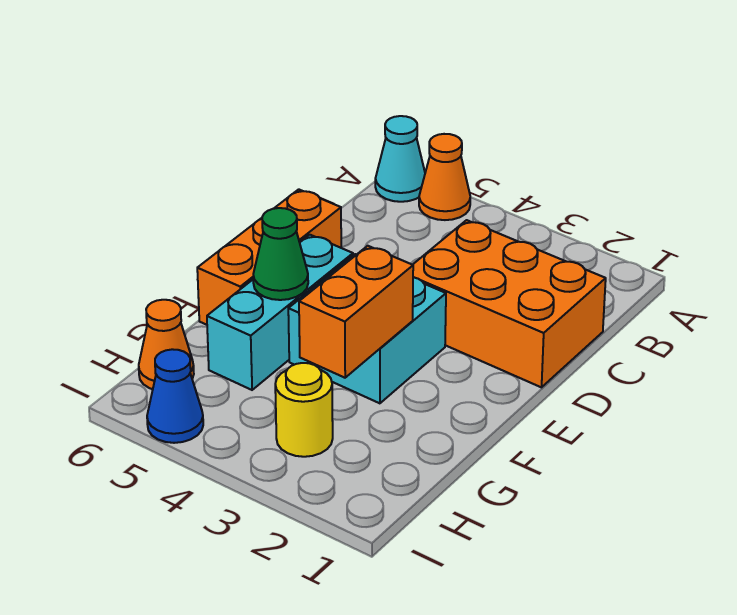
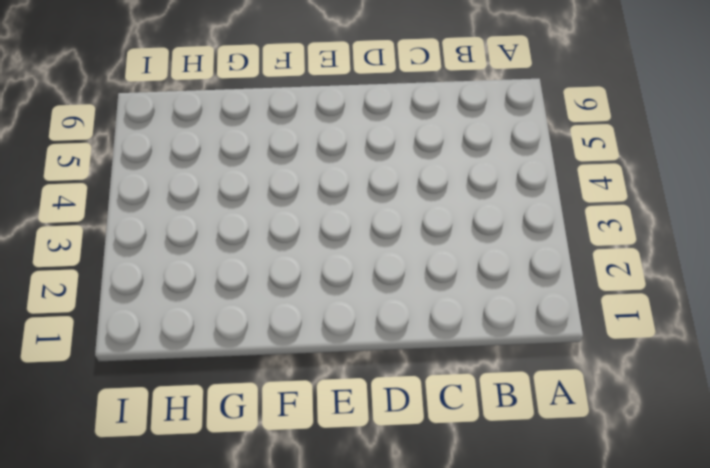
none -> orange 1x1 cone [419,134,470,220]
none -> cyan 1x1 cone [375,116,425,202]

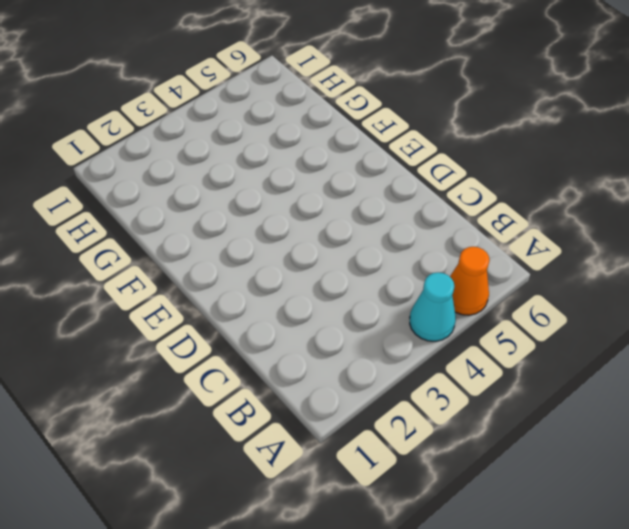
cyan 1x1 cone [410,272,456,341] -> cyan 1x1 cone moved to [375,116,425,202]
none -> orange 2x3 brick [413,220,606,387]
none -> orange 1x3 brick [197,189,341,325]

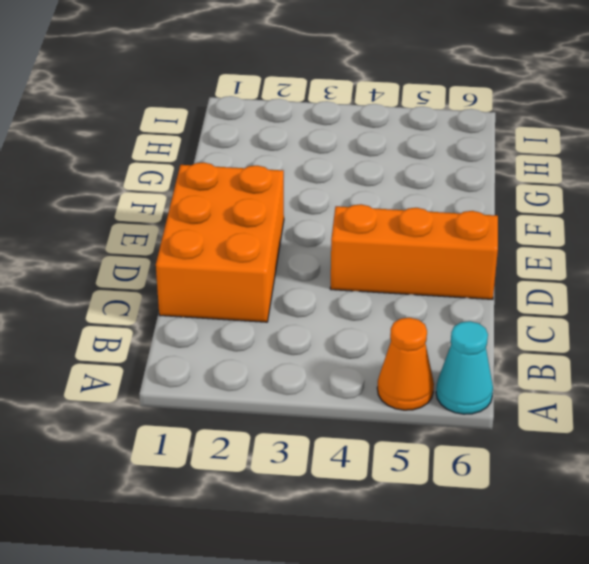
orange 2x3 brick [156,162,284,322] -> orange 2x3 brick turned to [413,220,606,387]
orange 1x3 brick [330,204,498,299] -> orange 1x3 brick turned to [197,189,341,325]
none -> cyan 2x2 brick [288,254,446,403]
none -> cyan 1x3 brick [207,235,353,390]

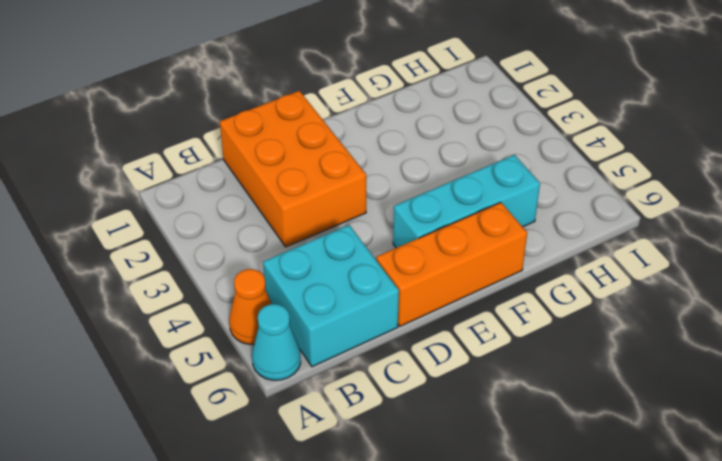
cyan 2x2 brick [263,225,399,367] -> cyan 2x2 brick moved to [288,254,446,403]
none -> yellow 1x1 round brick [275,363,333,457]
none -> orange 1x1 cone [139,300,194,389]

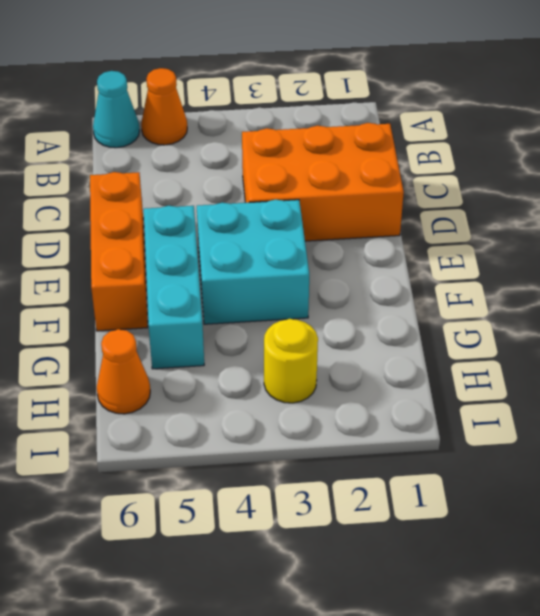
none -> blue 1x1 cone [147,349,203,443]
none -> orange 1x2 brick [299,246,413,378]

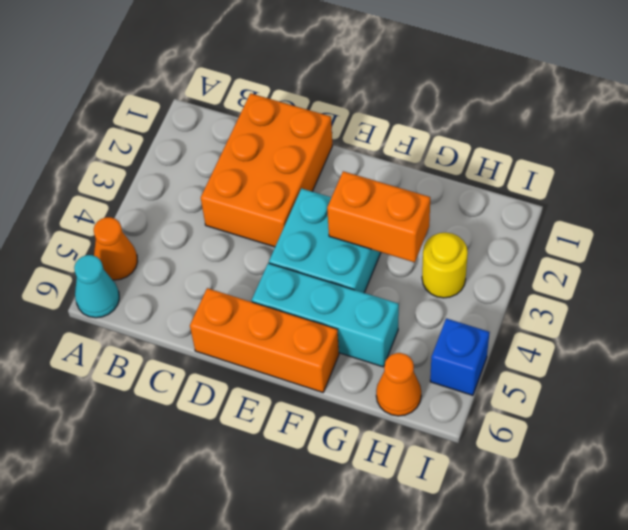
blue 1x1 brick [430,318,490,395] -> blue 1x1 cone [147,349,203,443]
none -> green 1x1 cone [253,208,308,300]

